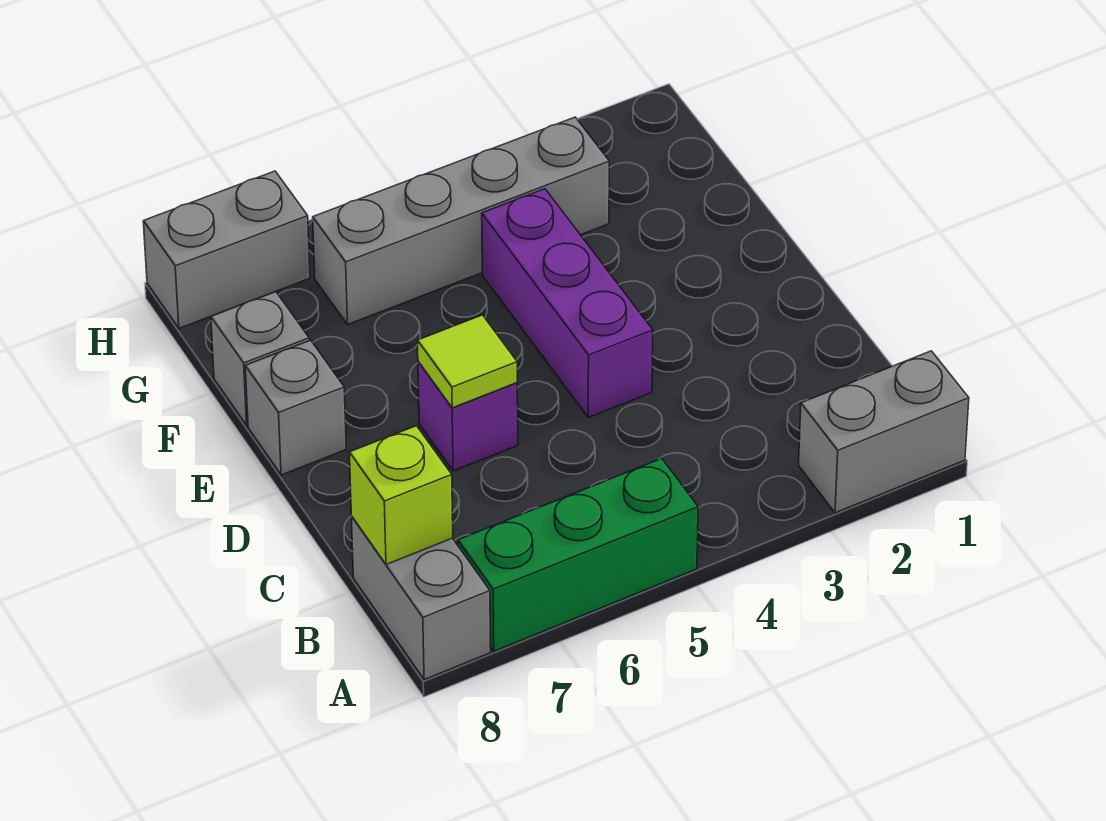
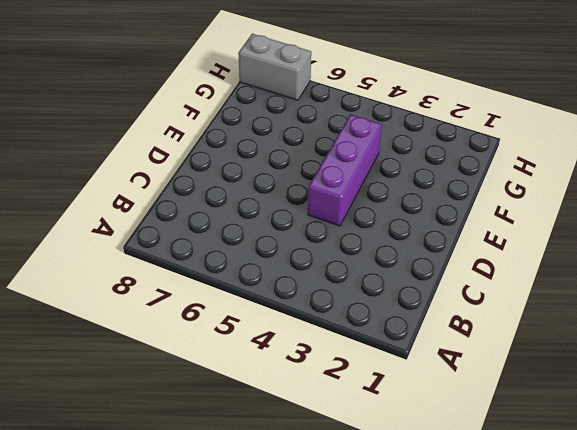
none -> grey 1x2 brick [799,351,969,513]
none -> green 1x3 brick [458,459,698,651]

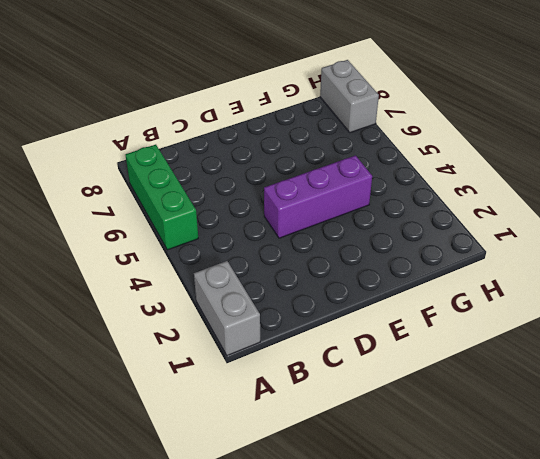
none -> grey 1x2 brick [352,517,491,680]
none -> purple 1x1 brick [418,362,518,471]

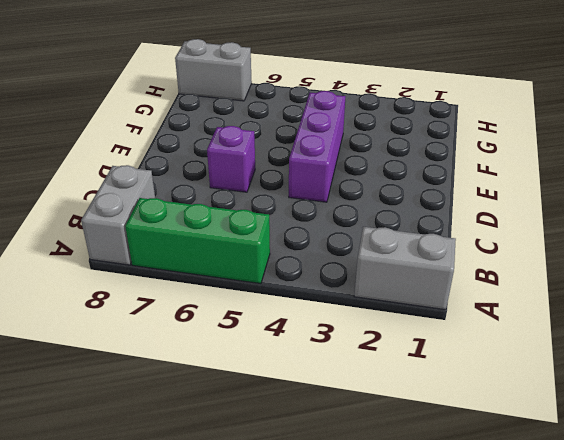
none -> grey 1x1 brick [245,340,346,475]
none -> grey 1x1 brick [211,292,309,425]

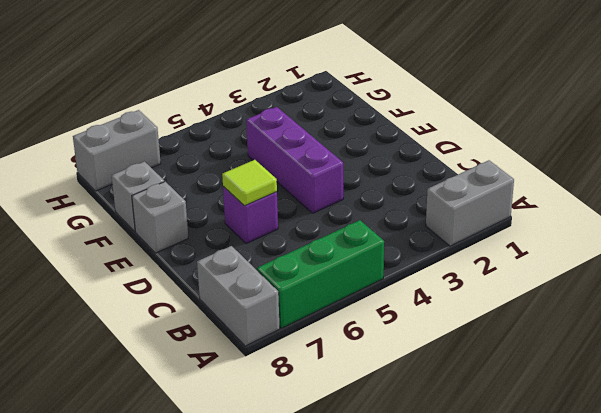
none -> grey 1x4 brick [313,117,609,324]
none -> lime 1x1 brick [349,426,453,564]

